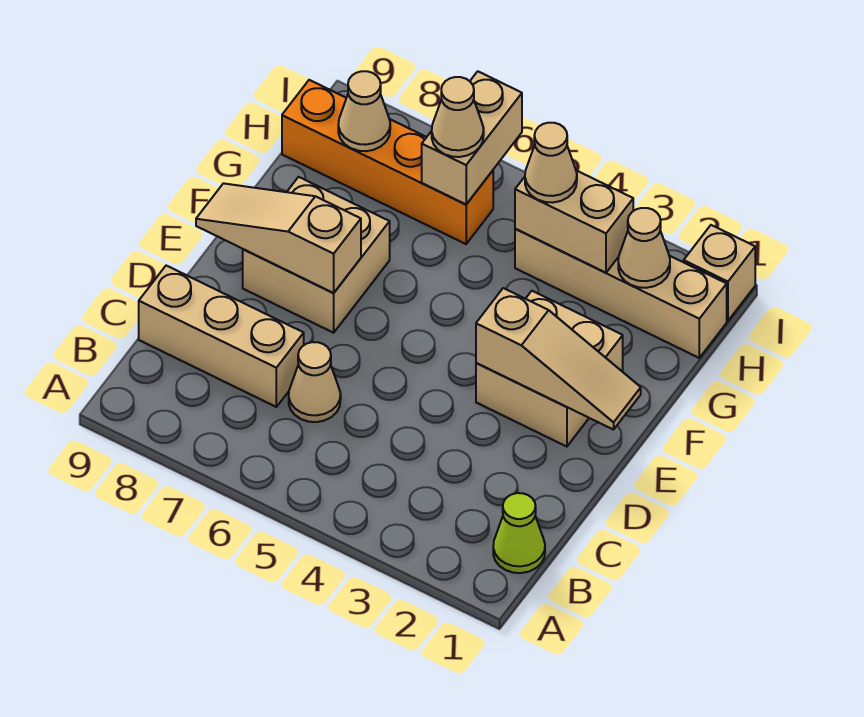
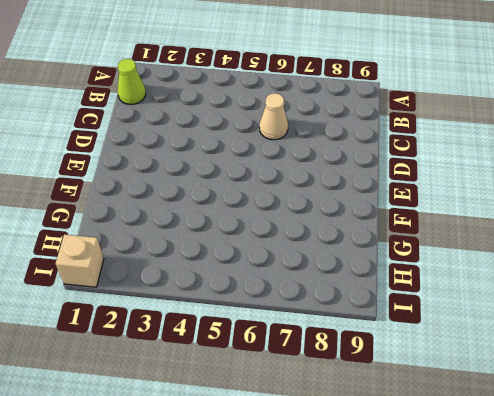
none -> tan 1x3 brick [139,266,304,407]
none -> tan 2x2 brick [476,291,623,447]
none -> tan 2x2 brick [243,177,390,333]

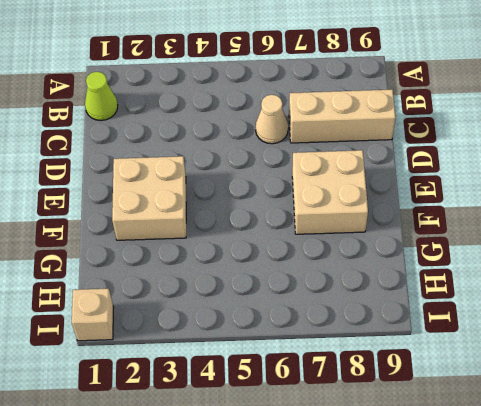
none -> tan 1x4 brick [515,229,727,358]
none -> orange 1x4 brick [282,80,493,244]
none -> tan 1x3 slope [476,288,641,430]

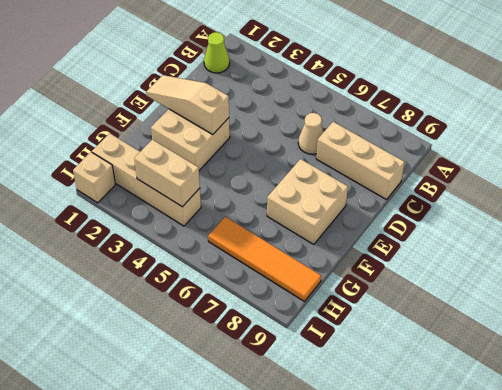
orange 1x4 tile [208,217,321,302] -> orange 1x4 brick [282,80,493,244]
none -> tan 1x3 slope [196,183,361,293]
none -> tan 1x1 cone [618,208,670,288]
none -> tan 1x2 brick [422,71,522,204]

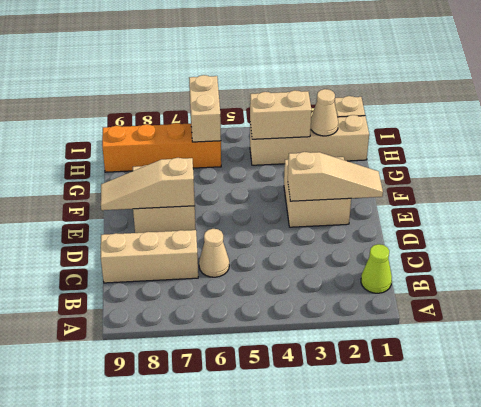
none -> tan 1x1 cone [338,71,390,151]
none -> tan 1x1 cone [525,123,577,203]
none -> tan 1x1 cone [432,77,484,157]

